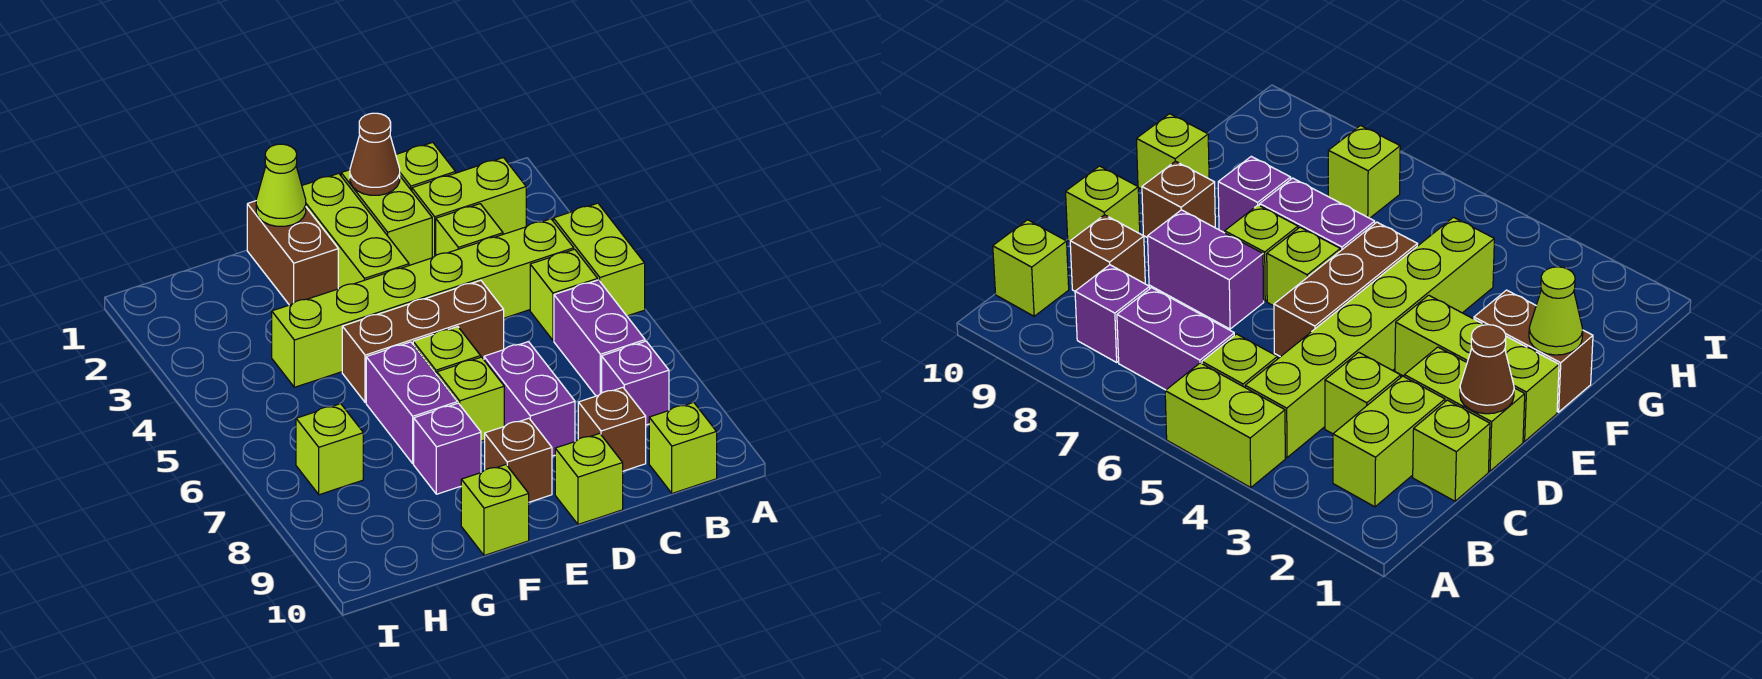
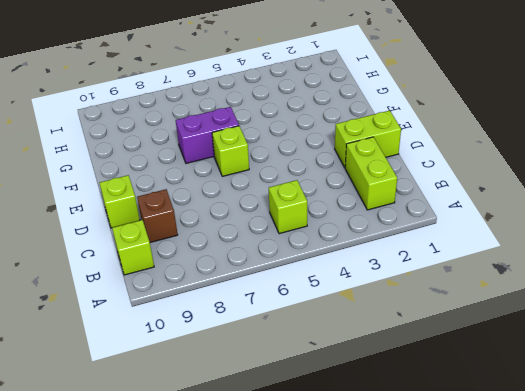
none -> lime 1x2 brick [553,203,645,316]
none -> lime 1x6 brick [272,219,574,387]
none -> purple 1x2 brick [554,280,645,396]

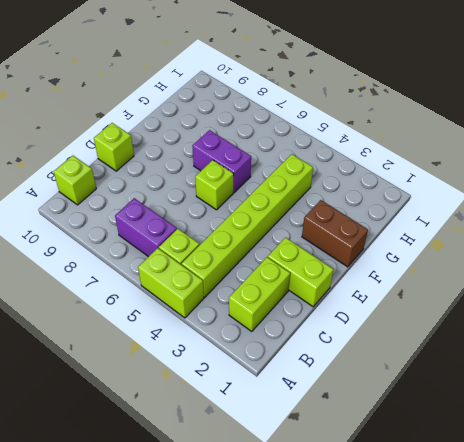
none -> purple 1x1 brick [602,341,669,425]
none -> lime 1x1 brick [396,142,455,191]
none -> lime 1x1 brick [436,204,503,255]

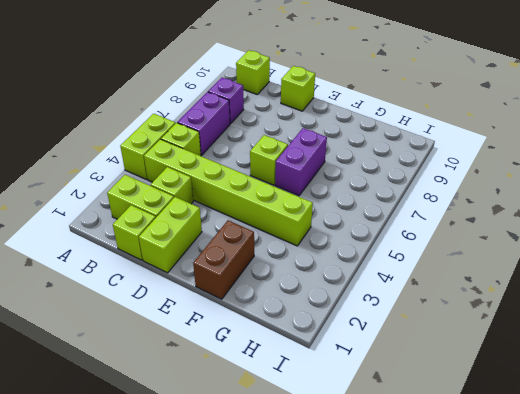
none -> brown 1x1 brick [578,387,646,471]
none -> brown 1x3 brick [342,280,504,402]
none -> purple 1x2 brick [484,342,575,456]

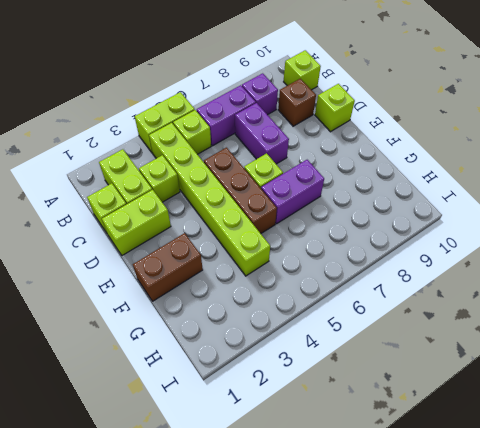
purple 1x2 brick [235,103,289,164] -> purple 1x2 brick turned to [484,342,575,456]
none -> lime 1x3 brick [302,173,409,289]
none -> lime 1x1 brick [437,357,504,441]
none -> brown 1x1 brick [485,418,552,502]

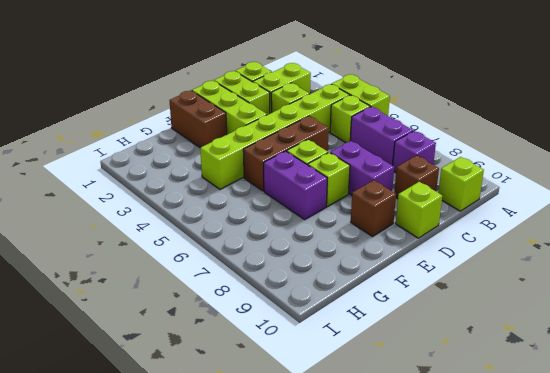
none -> purple 1x1 brick [414,403,481,494]
none -> lime 1x1 brick [461,465,529,556]
none -> lime 1x1 brick [296,404,363,495]

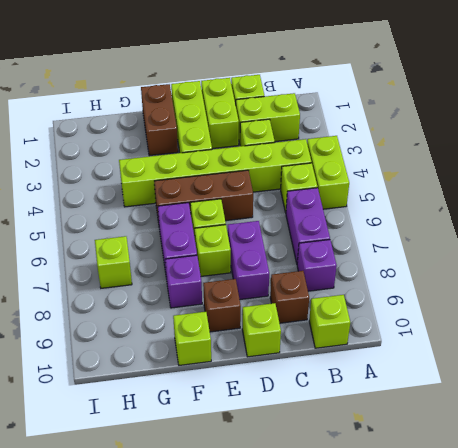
none -> brown 1x1 cone [350,113,400,195]
none -> lime 1x1 cone [256,144,306,226]

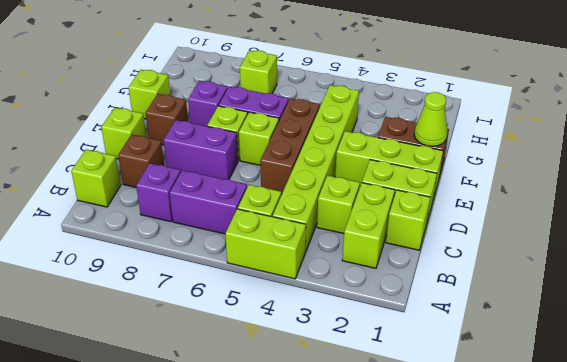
none -> brown 1x1 cone [350,113,400,195]

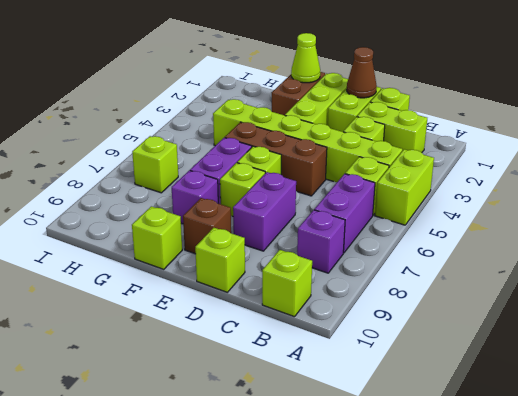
none -> brown 1x1 brick [578,387,646,471]

